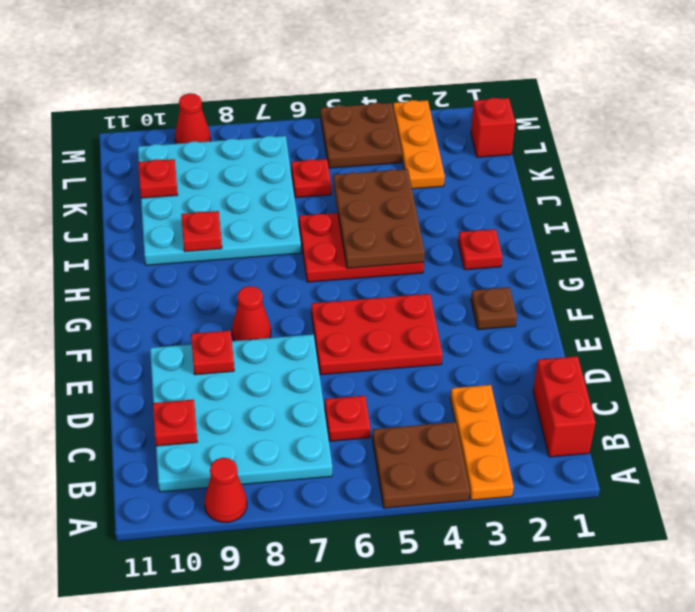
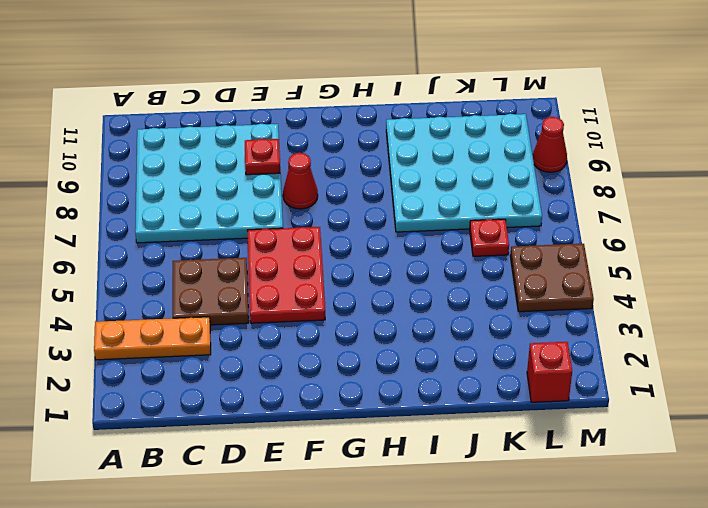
brown 2x2 plate [173,258,249,325] -> brown 2x2 plate moved to [372,422,470,508]
none -> red 1x1 cone [205,458,247,523]
none -> red 1x2 brick [533,356,595,457]
none -> red 1x1 plate [325,396,370,441]

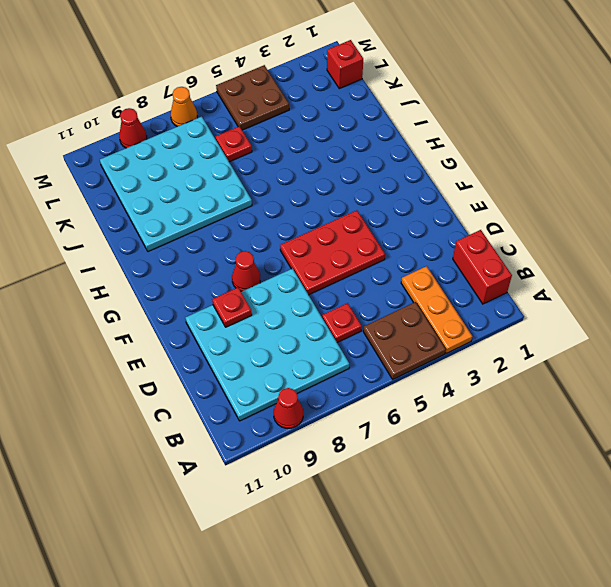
orange 1x1 cone [171,87,197,127] -> none
none -> brown 1x1 plate [471,287,517,330]
none -> red 1x1 plate [458,229,502,270]
none -> red 2x3 plate [299,213,424,282]

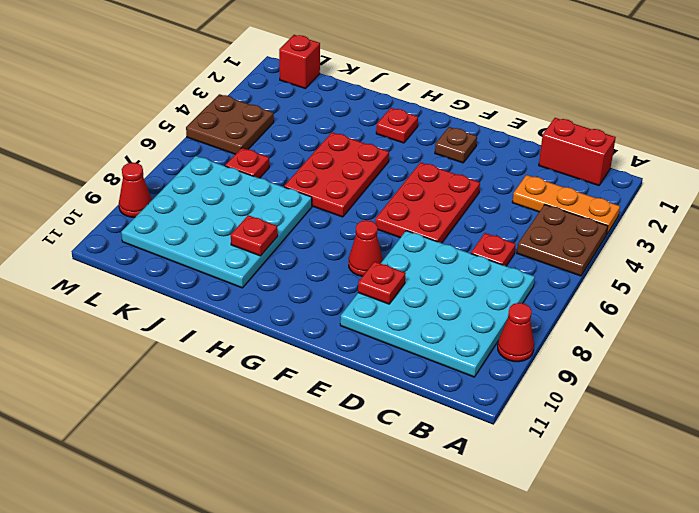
none -> orange 1x3 plate [393,100,445,189]
none -> red 1x1 plate [153,400,197,446]
none -> brown 2x3 plate [333,169,425,268]

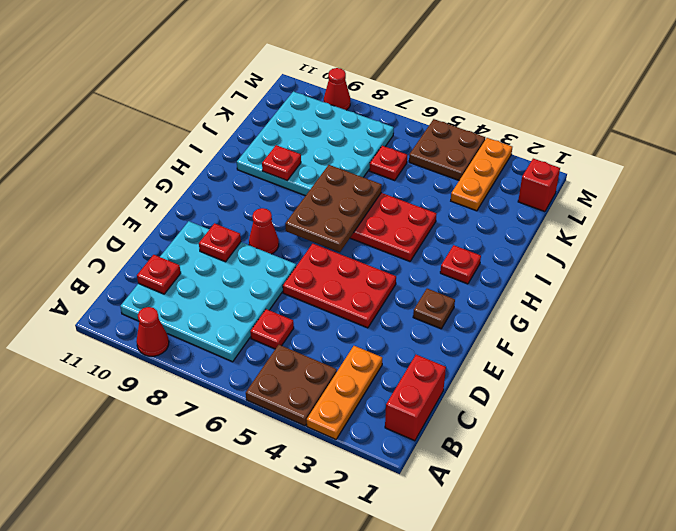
brown 2x3 plate [285,165,382,252] -> brown 2x3 plate moved to [333,169,425,268]
none -> red 1x1 plate [138,159,178,198]

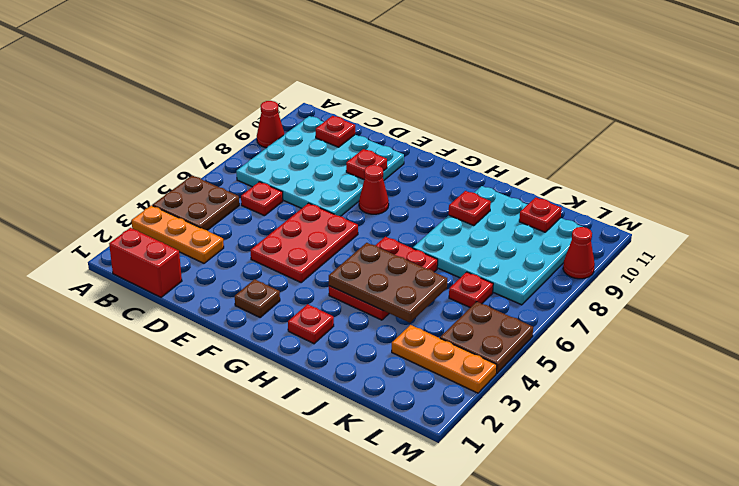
none -> red 1x1 brick [471,98,515,157]

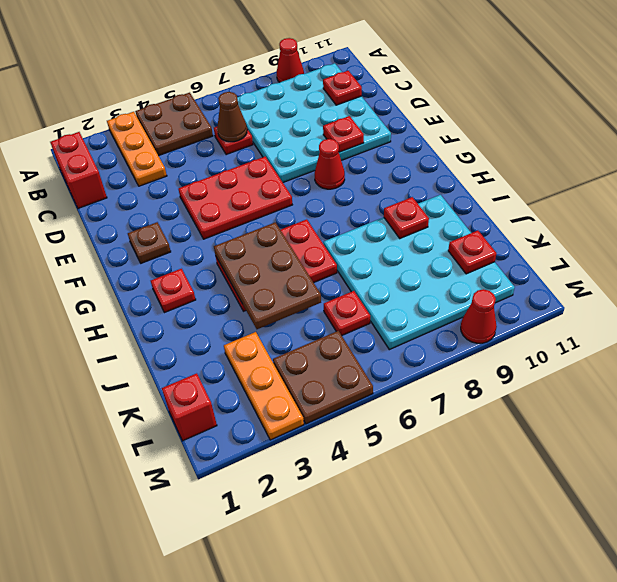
brown 1x1 cone [217,92,247,142] -> none

